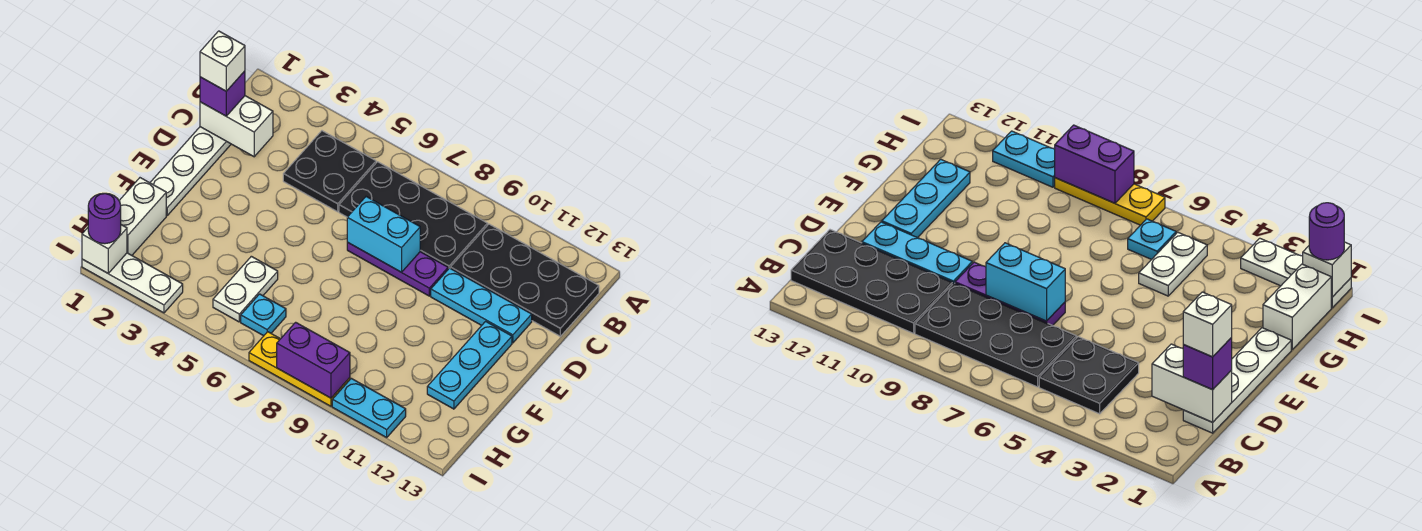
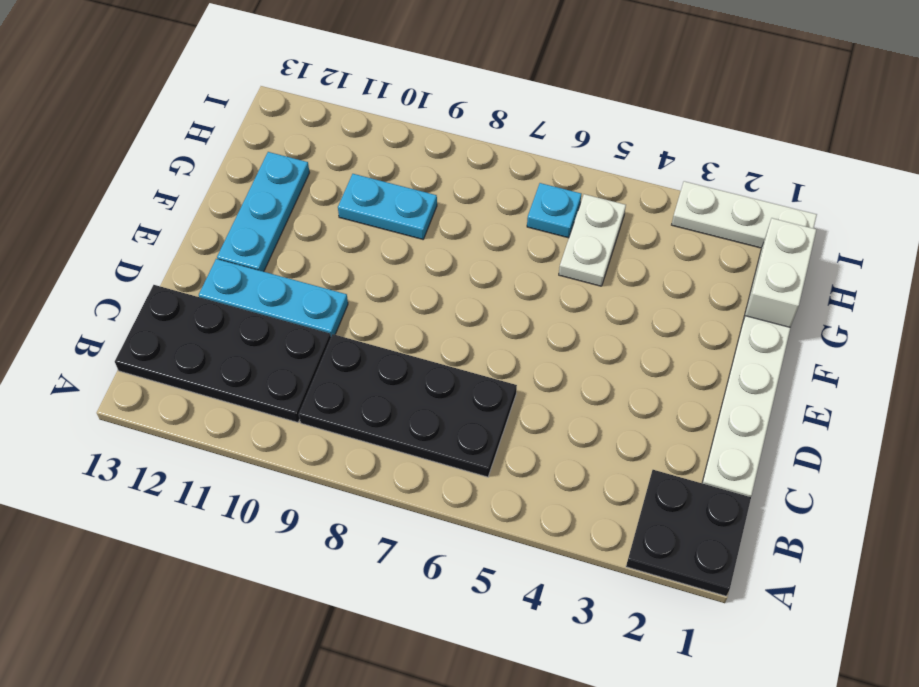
black 2x2 plate [626,470,751,596] -> black 2x2 plate moved to [283,131,376,212]
cyan 1x2 plate [338,174,437,239] -> cyan 1x2 plate moved to [332,378,406,437]
none -> purple 1x3 plate [347,242,448,296]
none -> yellow 1x3 plate [249,332,350,406]
none -> white 1x2 brick [200,96,273,157]

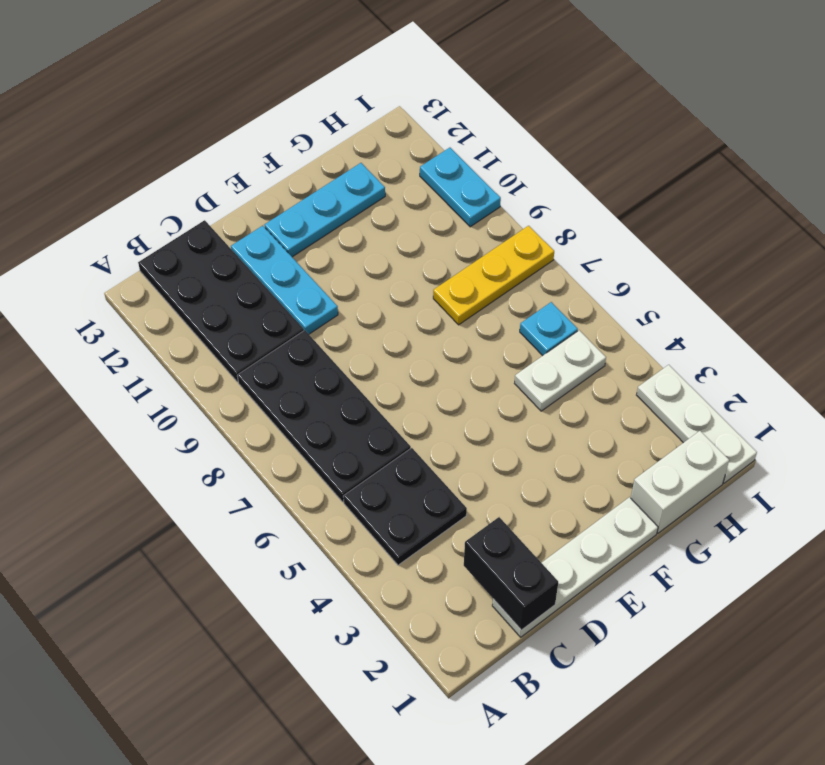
black 1x2 brick [464,517,558,630] -> white 1x2 brick [200,96,273,157]
yellow 1x3 plate [433,226,554,325] -> yellow 1x3 plate turned to [249,332,350,406]
none -> purple 1x3 plate [347,242,448,296]
none -> cyan 1x2 brick [347,197,420,272]
none -> white 1x1 brick [82,225,127,273]

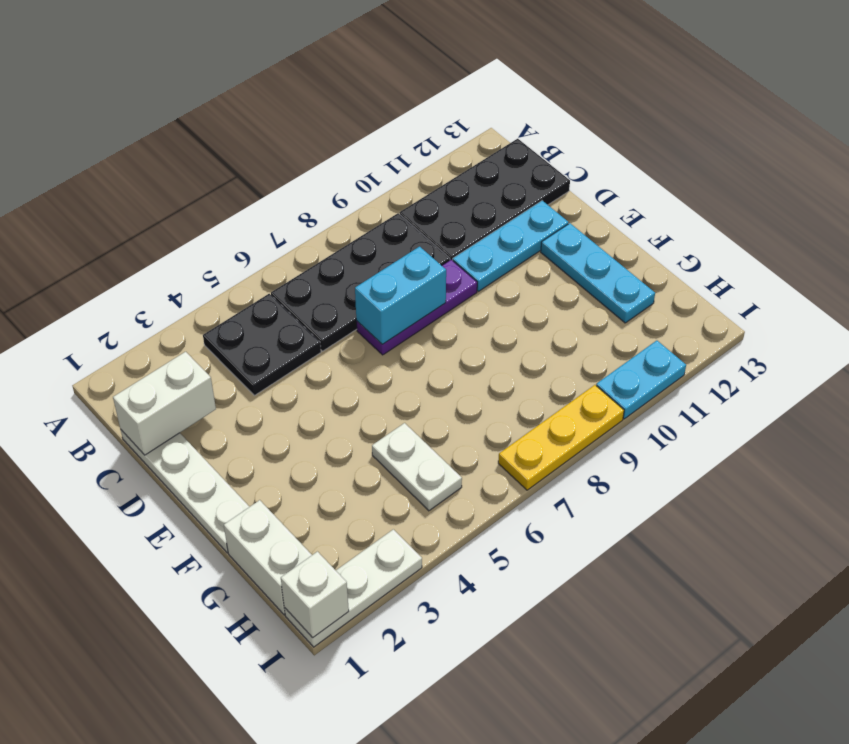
none -> cyan 1x1 plate [241,294,286,336]
none -> purple 1x2 brick [277,322,350,398]
none -> purple 1x1 brick [200,71,245,116]

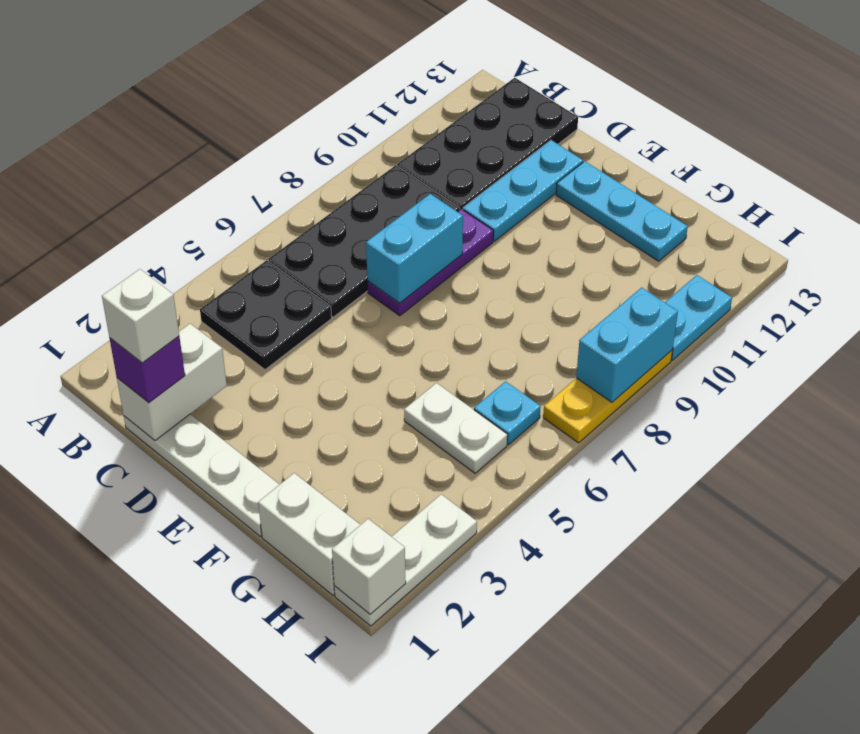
cyan 1x2 brick [576,287,678,402] -> purple 1x2 brick [277,322,350,398]
none -> purple 1x1 round brick [88,193,121,244]

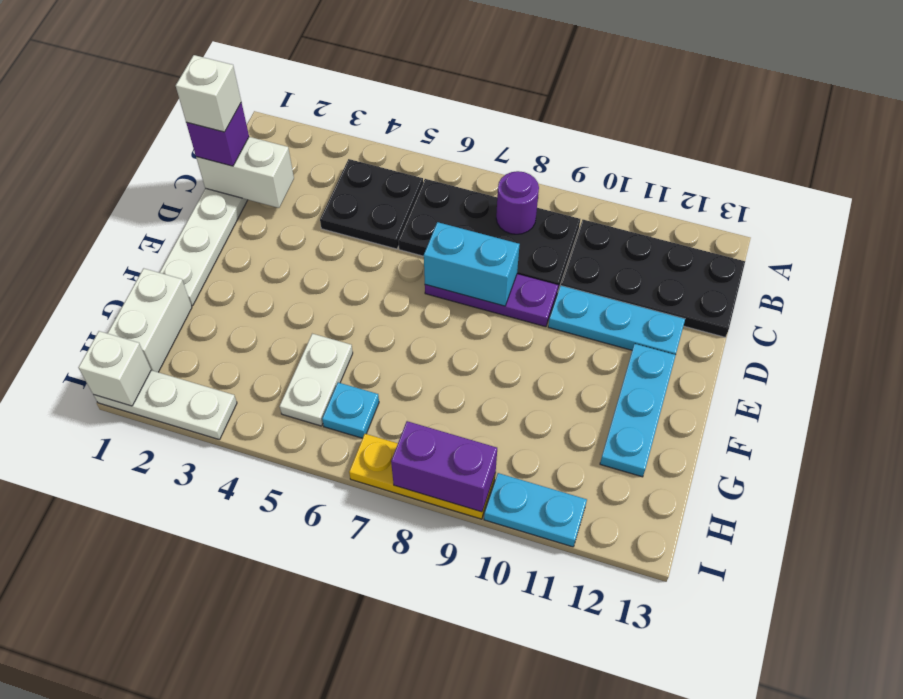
purple 1x1 round brick [496,171,539,234] -> purple 1x1 round brick moved to [88,193,121,244]

